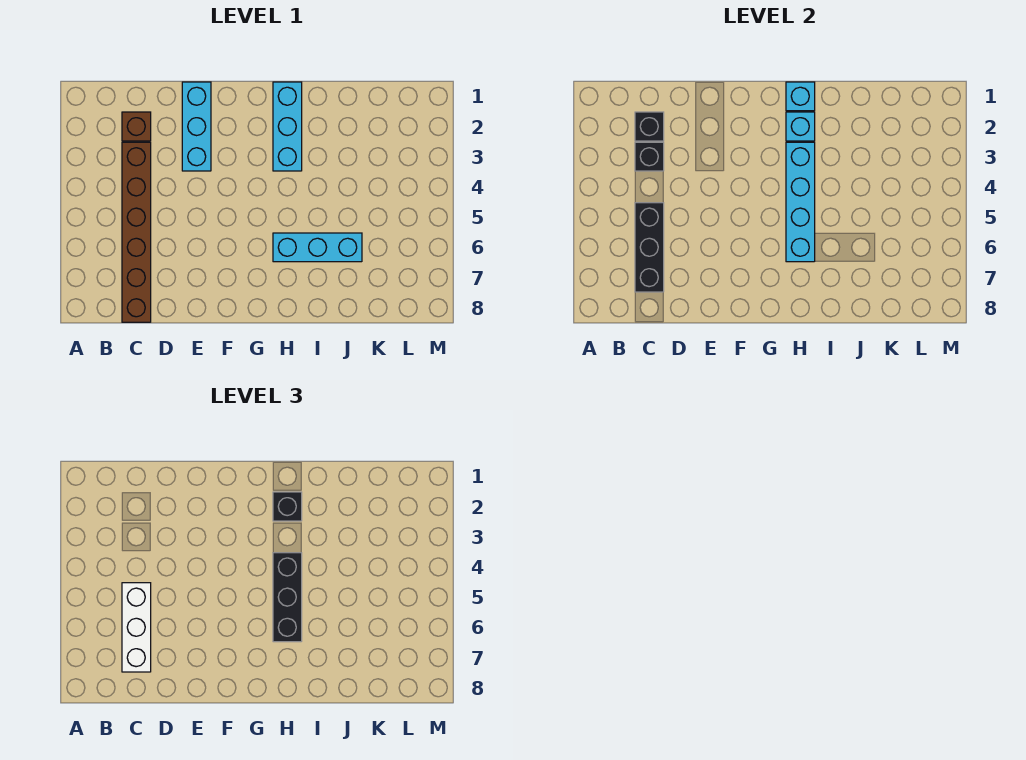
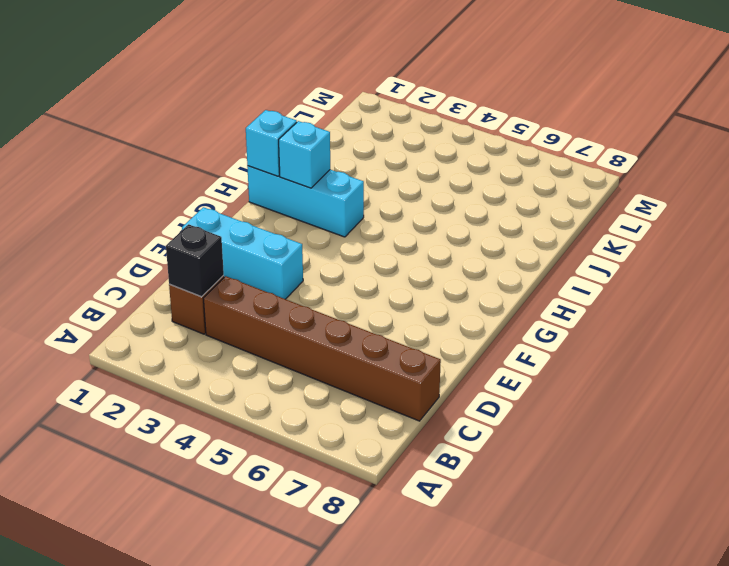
none -> cyan 1x3 brick [273,233,362,262]
none -> black 1x1 brick [635,142,664,171]
none -> black 1x3 brick [635,203,664,292]

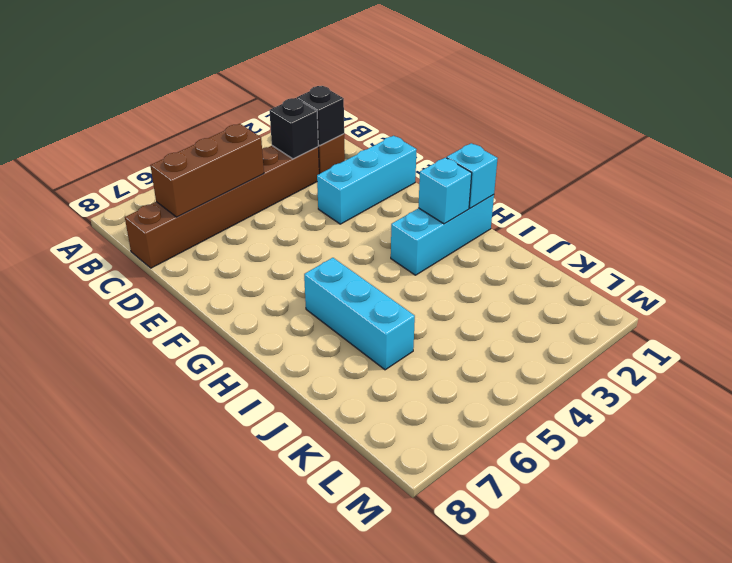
brown 1x3 brick [150,124,264,217] -> black 1x3 brick [635,203,664,292]
none -> cyan 1x4 brick [786,142,815,262]
none -> white 1x3 brick [122,583,151,672]
none -> black 1x1 brick [273,492,302,521]

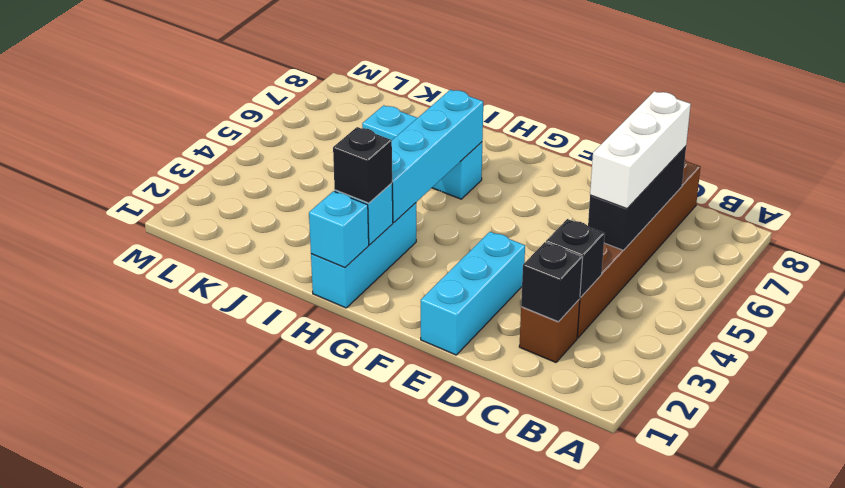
none -> black 1x3 brick [273,553,302,642]

